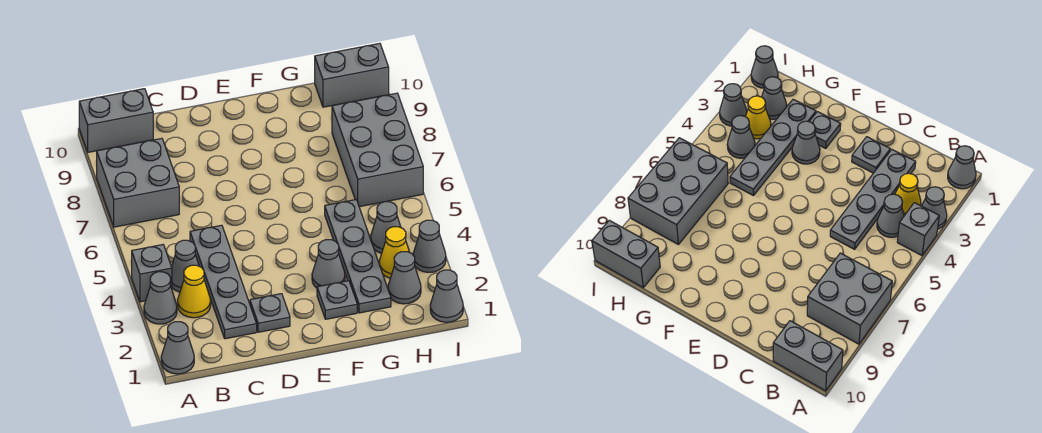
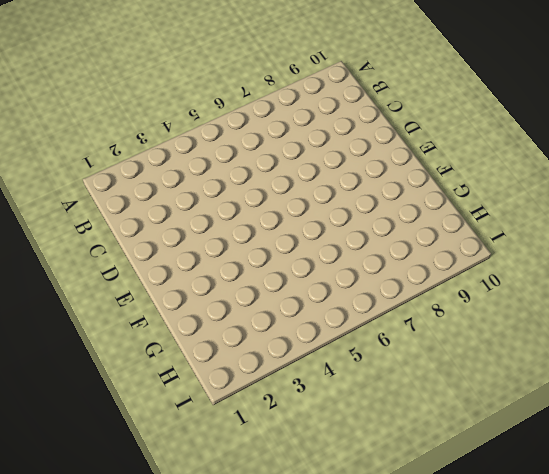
none -> grey 1x1 cone [161,322,194,374]
none -> grey 1x1 cone [144,272,177,324]
none -> grey 1x1 brick [132,245,172,302]

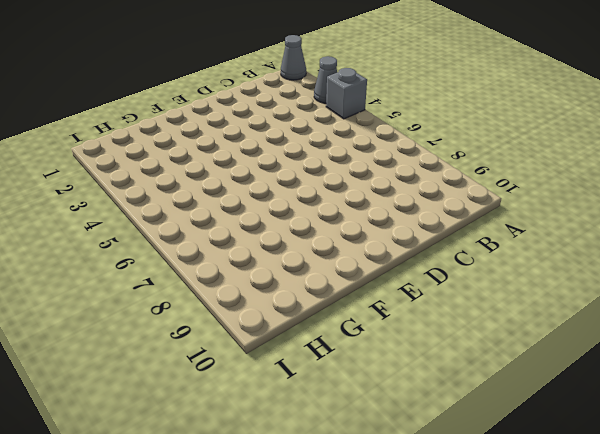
none -> grey 2x2 brick [97,138,179,227]
none -> grey 1x2 brick [79,89,153,152]
none -> yellow 1x1 cone [178,265,211,318]

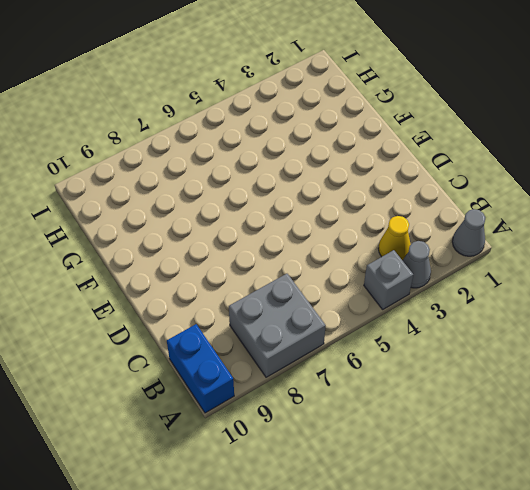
blue 1x2 brick [167,324,234,413] -> grey 1x2 brick [79,89,153,152]
none -> grey 1x1 cone [171,240,199,292]
none -> grey 1x4 plate [190,225,257,339]
none -> grey 1x1 plate [250,294,290,332]

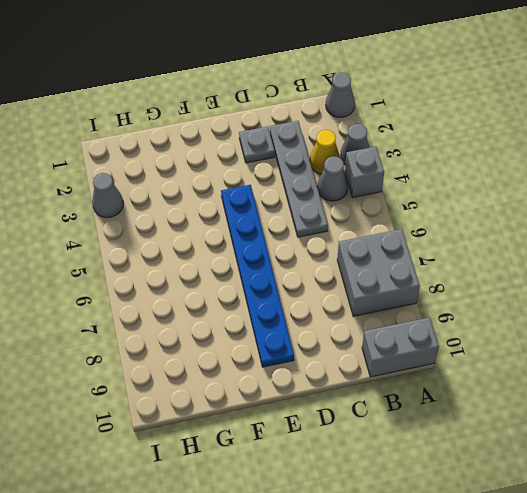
blue 1x6 plate [221,185,294,367] -> none
none -> grey 1x1 plate [317,281,357,319]
none -> grey 1x1 cone [312,240,345,288]
none -> grey 1x4 plate [325,200,391,313]

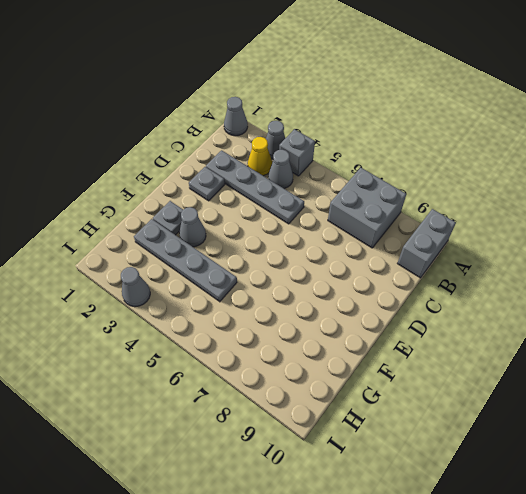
none -> grey 1x1 cone [388,252,421,304]
none -> yellow 1x1 cone [379,227,409,278]
none -> grey 1x1 cone [371,202,401,253]

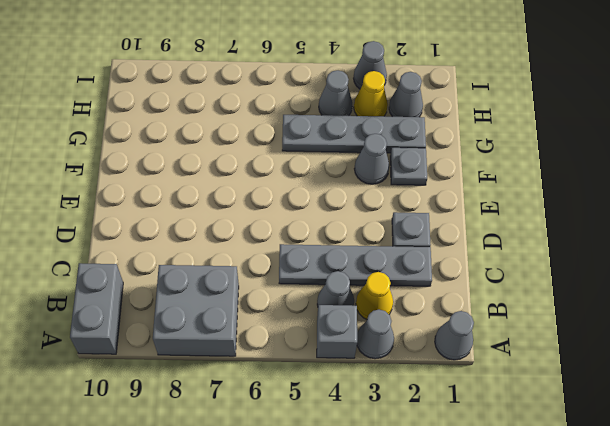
none -> grey 2x3 brick [332,93,423,207]
none -> grey 1x2 brick [315,43,389,107]
none -> grey 1x1 cone [430,270,463,322]

